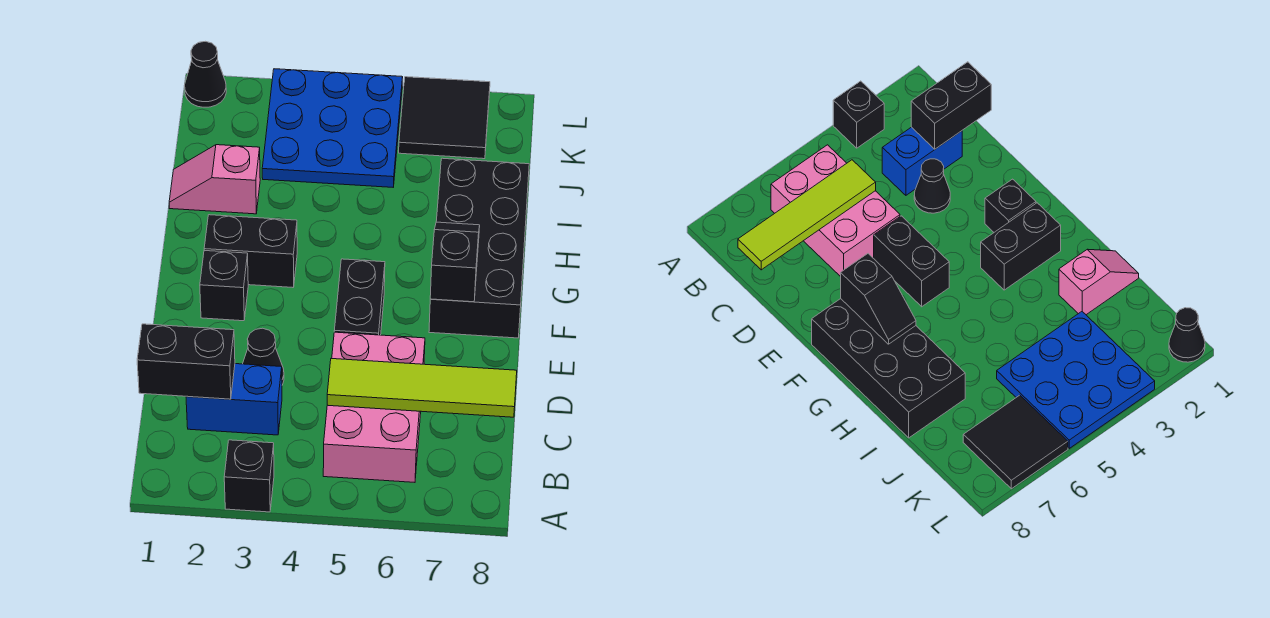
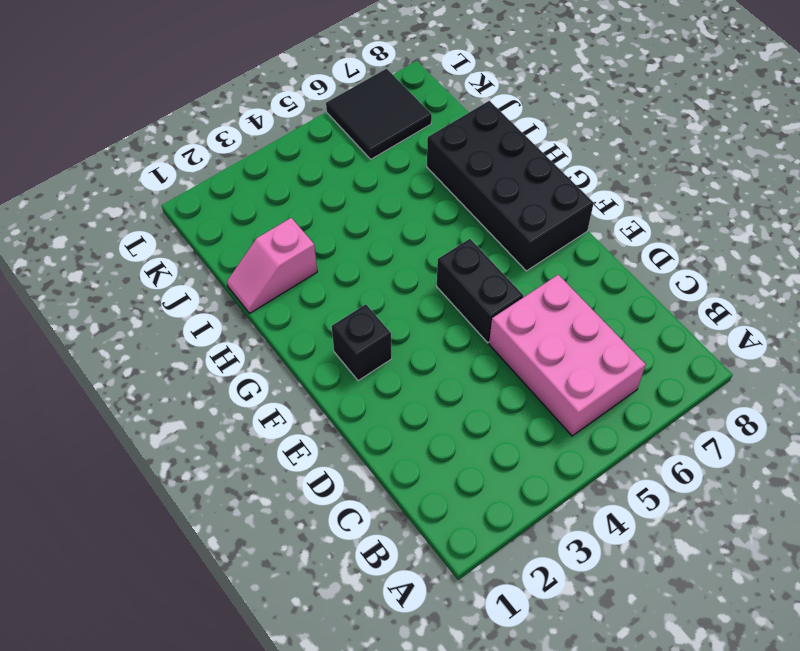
none -> black 1x1 brick [224,440,274,512]
none -> blue 1x2 brick [186,364,282,435]
none -> black 1x1 cone [243,328,284,385]

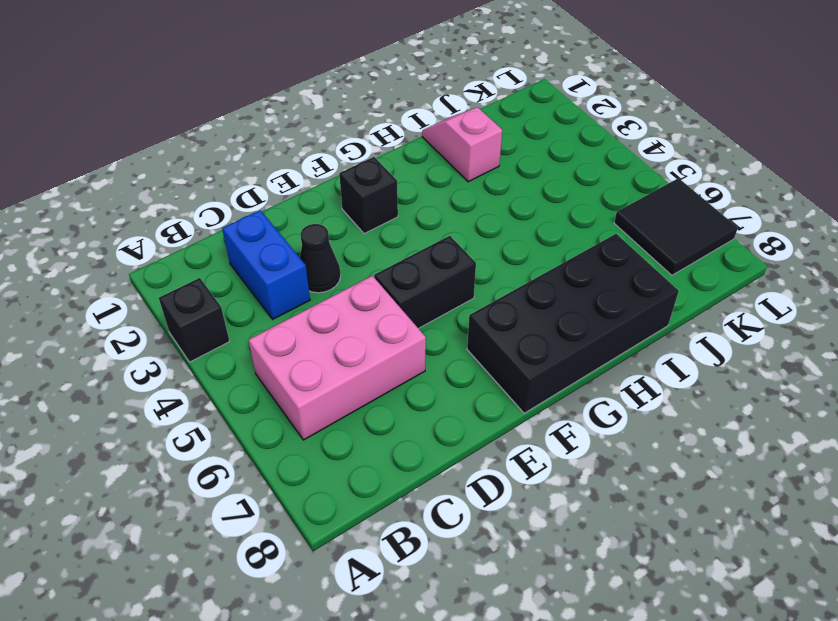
none -> black 1x2 brick [204,215,297,287]
none -> blue 3x3 plate [262,69,403,187]
none -> black 1x1 cone [185,41,226,107]

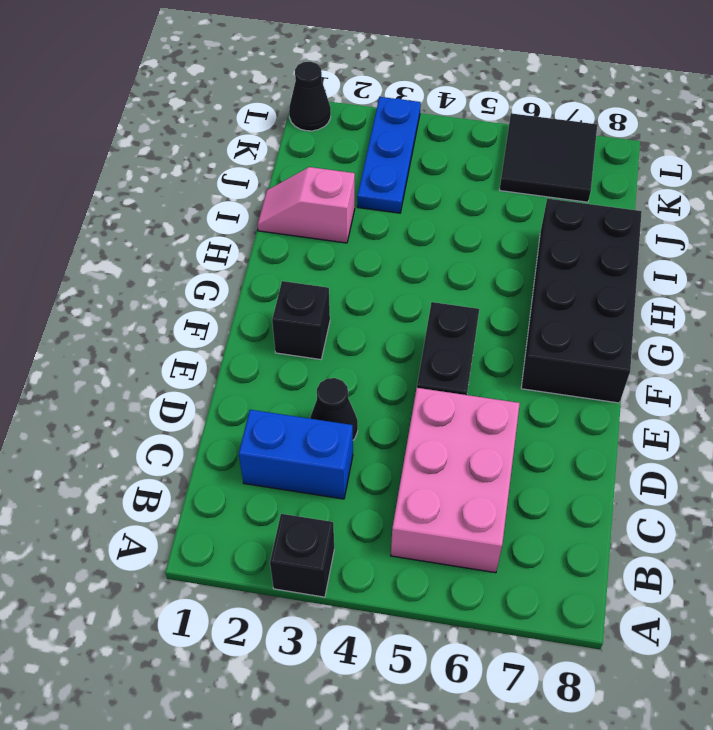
blue 1x3 plate [357,97,421,213] -> blue 3x3 plate [262,69,403,187]
none -> black 1x2 brick [204,215,297,287]
none -> black 1x2 brick [137,324,235,399]
none -> lime 1x4 tile [327,359,517,417]

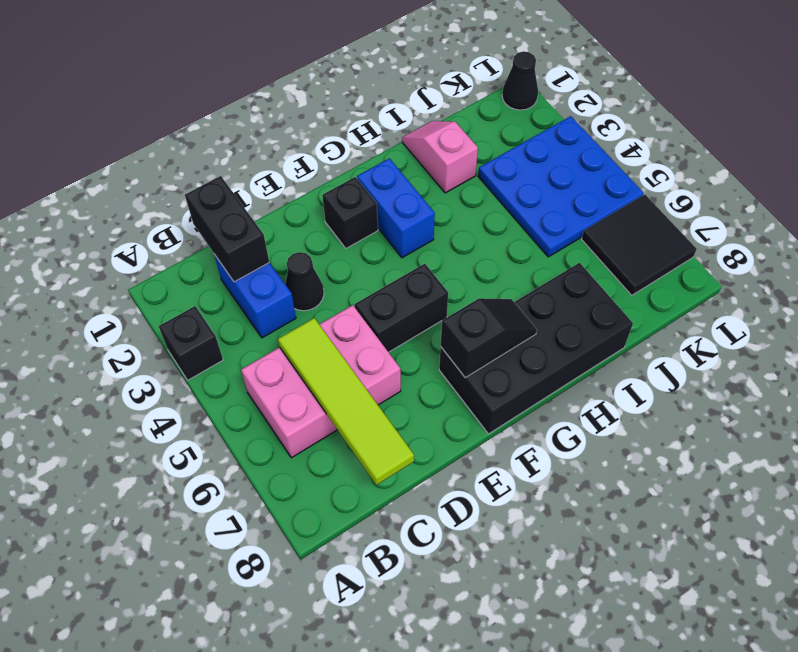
blue 1x2 brick [357,158,435,258] -> black 1x2 brick [204,215,297,287]

